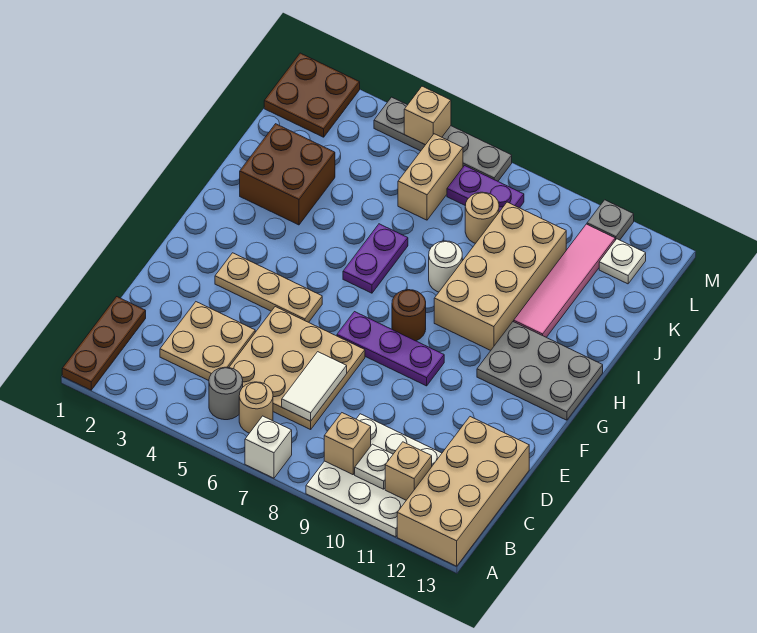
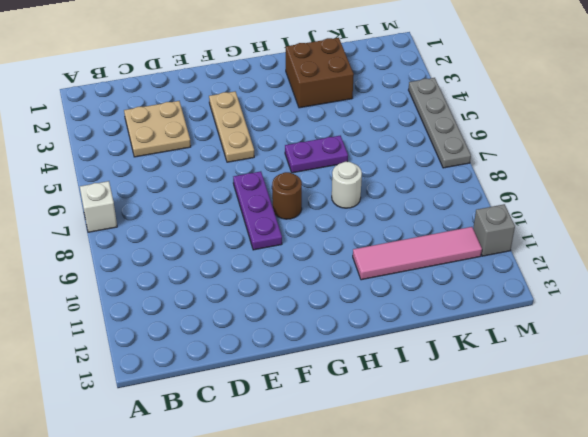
grey 1x1 brick [473,204,515,256] -> grey 1x1 plate [587,200,634,240]
none -> brown 1x3 plate [62,297,146,390]
none -> white 3x3 plate [306,414,442,537]
none -> tan 2x4 brick [397,417,529,566]

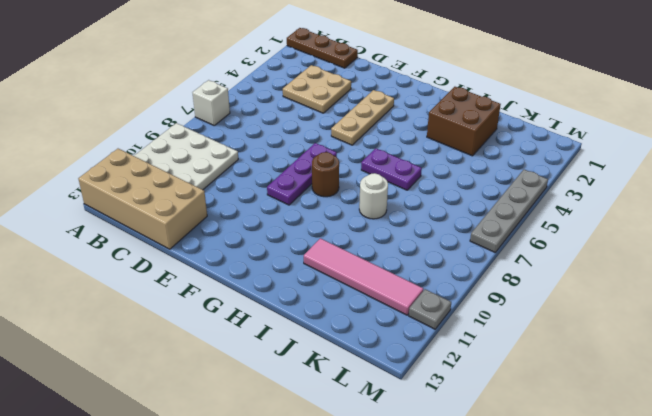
none -> grey 1x1 round brick [209,367,243,420]
none -> tan 1x1 round brick [239,382,273,433]
none -> tan 3x3 plate [229,307,365,429]

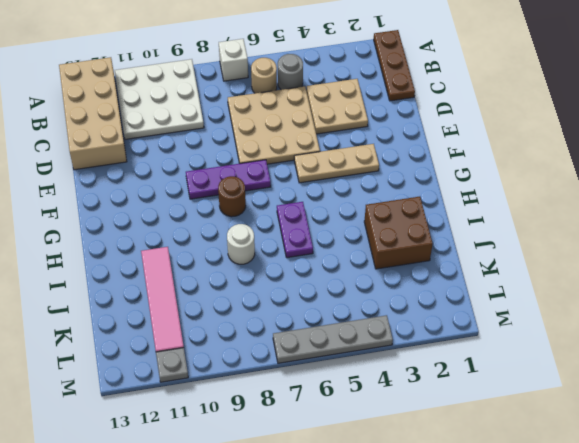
none -> grey 2x3 plate [477,322,603,420]
none -> tan 2x4 brick [434,202,566,350]
none -> tan 1x2 brick [398,134,463,220]

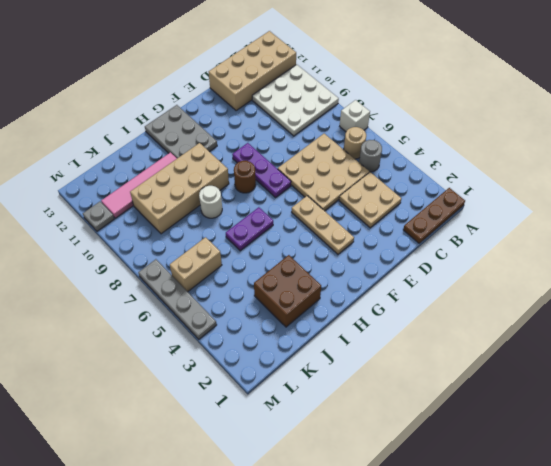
none -> tan 1x1 round brick [465,192,499,243]
none -> brown 2x2 plate [264,53,360,137]
none -> purple 1x2 plate [447,166,524,212]

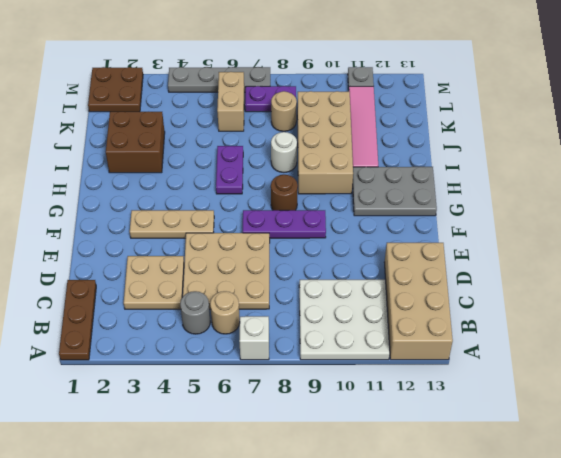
none -> white 1x1 plate [599,239,646,284]
none -> tan 1x1 brick [324,413,371,475]
none -> white 1x1 plate [355,444,393,489]

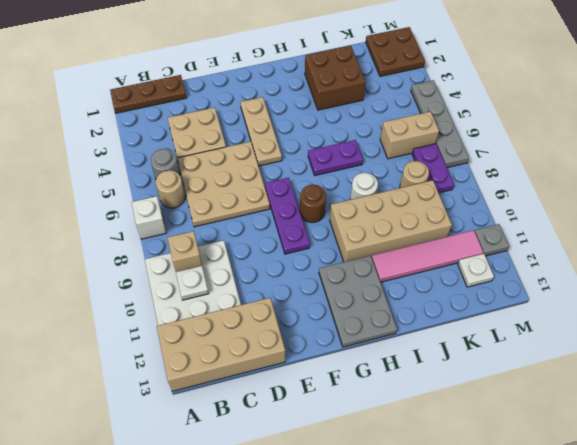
none -> tan 1x1 brick [385,442,432,500]
none -> white 1x2 tile [282,352,347,421]
none -> tan 1x1 brick [404,86,451,145]

